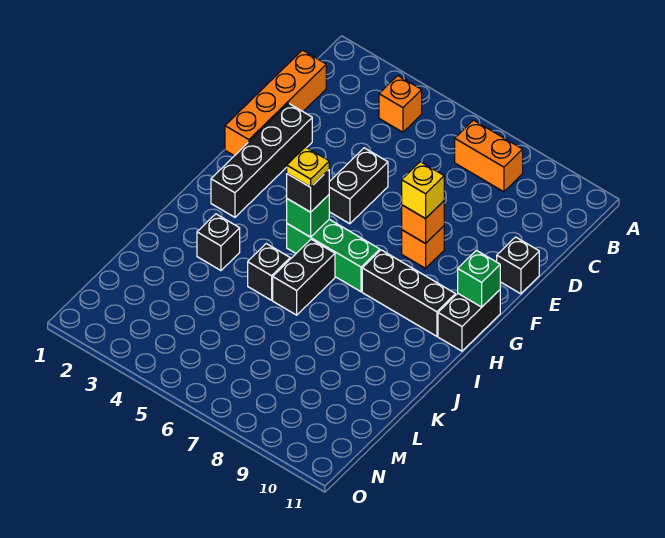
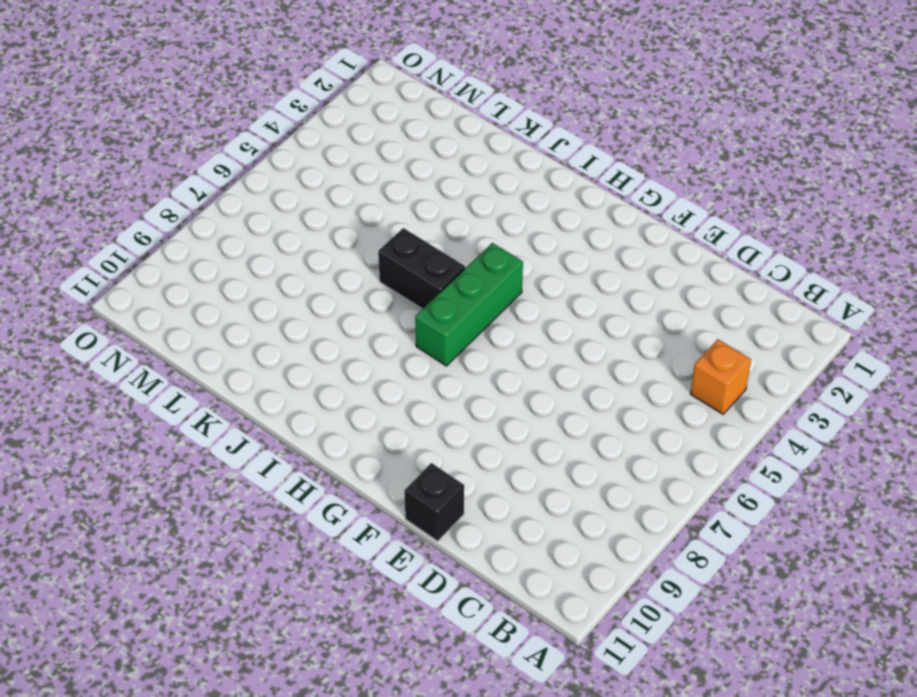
none -> orange 1x2 brick [455,120,523,192]
none -> orange 1x4 brick [225,50,326,156]
none -> black 1x4 brick [211,103,312,217]

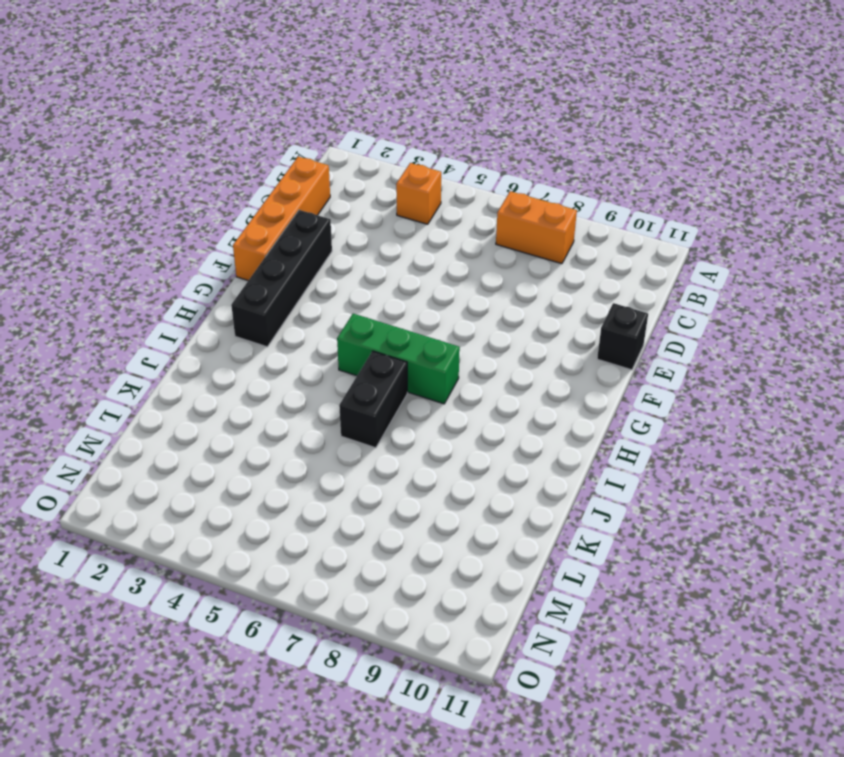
none -> black 1x2 brick [329,148,388,224]
none -> orange 1x1 brick [402,226,444,268]
none -> black 1x2 brick [438,290,500,351]

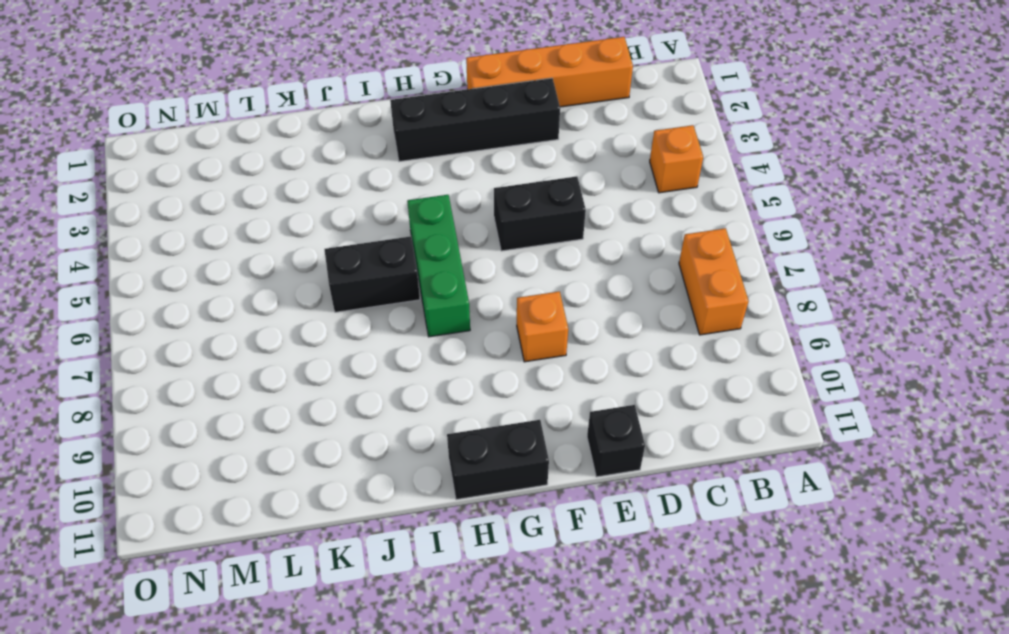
none -> black 1x3 brick [362,250,455,336]
none -> black 1x1 brick [197,214,240,270]
none -> black 1x1 brick [248,244,290,300]

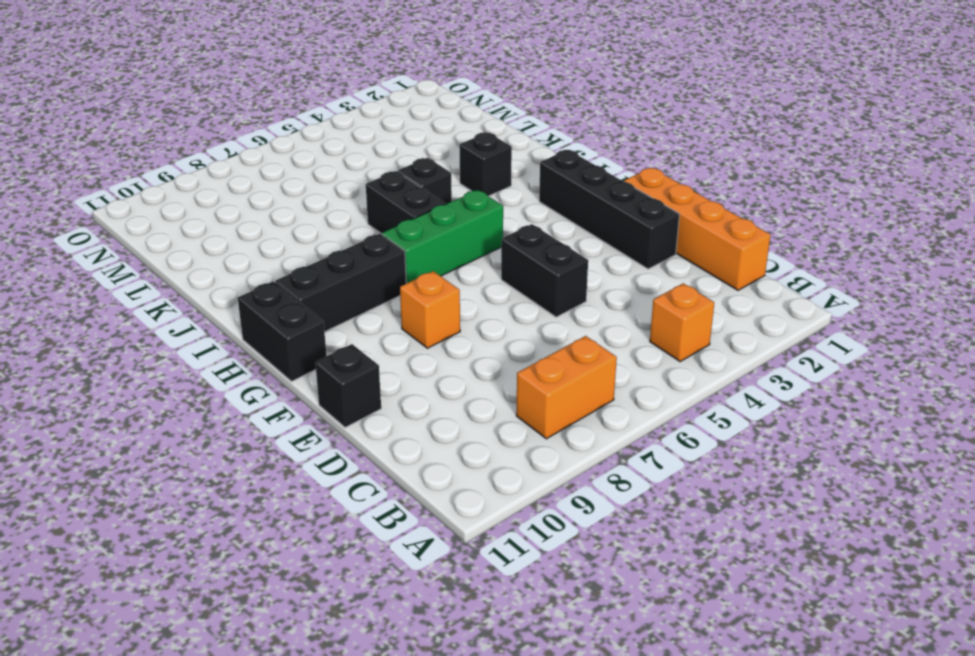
none -> orange 1x1 brick [402,201,444,244]
none -> green 1x1 brick [458,250,500,307]
none -> green 1x1 brick [287,195,329,237]

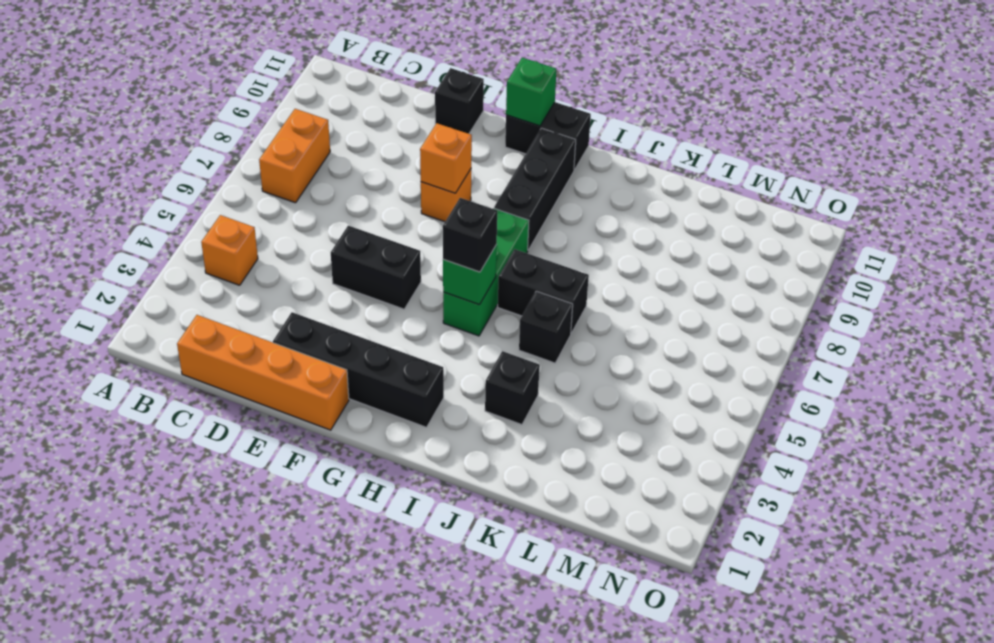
none -> yellow 1x1 brick [401,162,444,219]
none -> yellow 1x1 plate [287,147,329,187]

